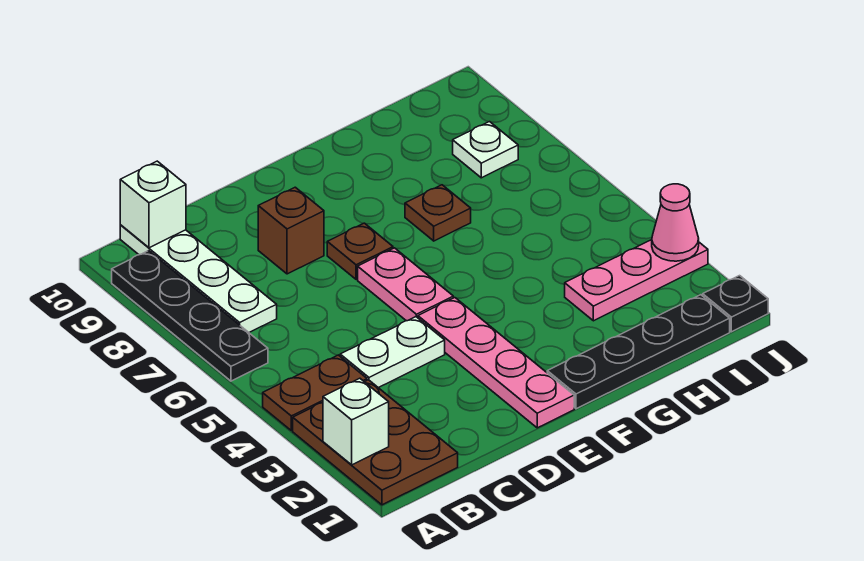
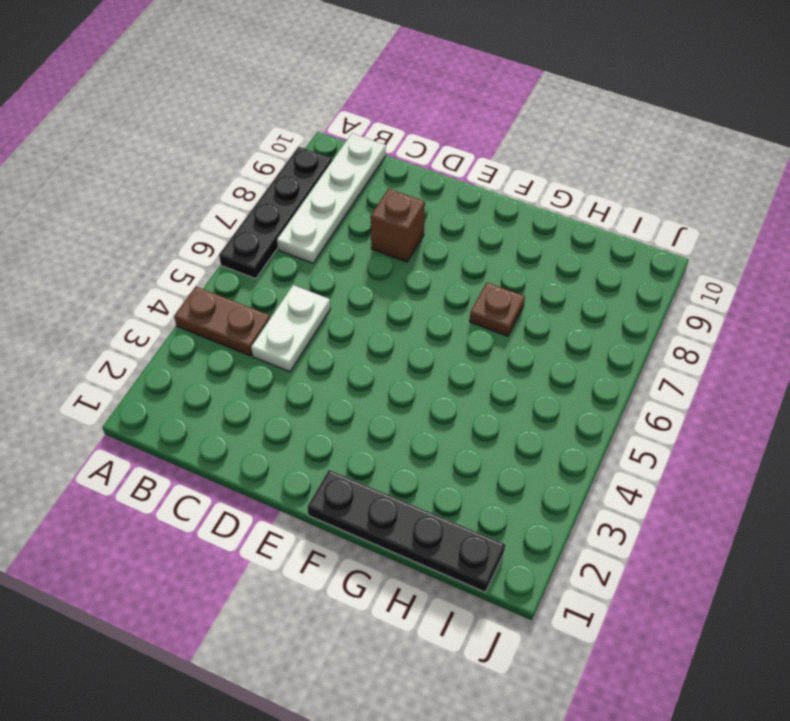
white 1x2 plate [251,285,330,372] -> white 1x2 plate turned to [340,317,445,388]
none -> brown 2x3 plate [293,380,458,505]
none -> pink 1x4 plate [418,298,574,428]
none -> pink 1x2 plate [358,248,453,321]

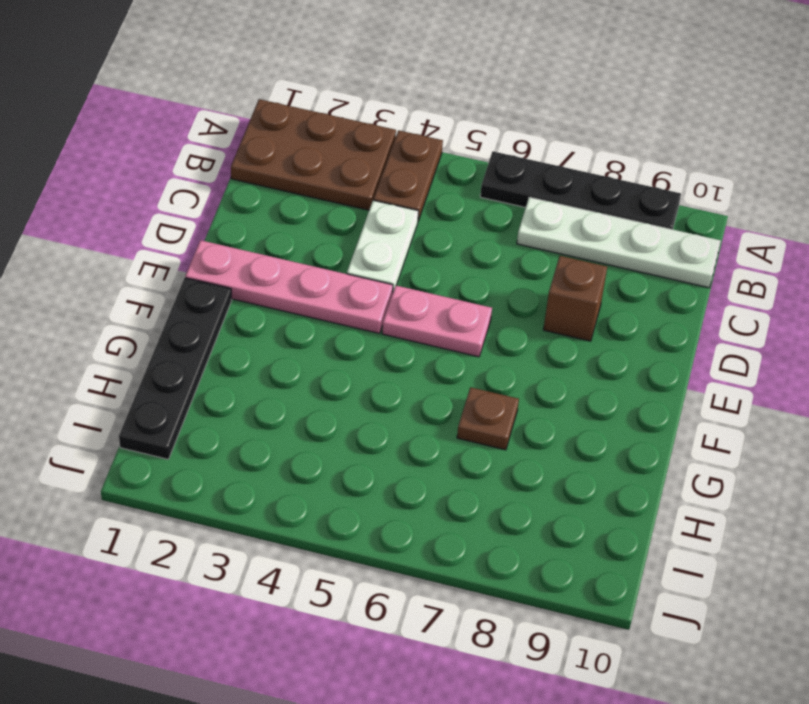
none -> brown 1x1 plate [327,223,393,279]
none -> pink 1x3 plate [565,240,708,321]
none -> white 1x1 plate [453,122,518,178]

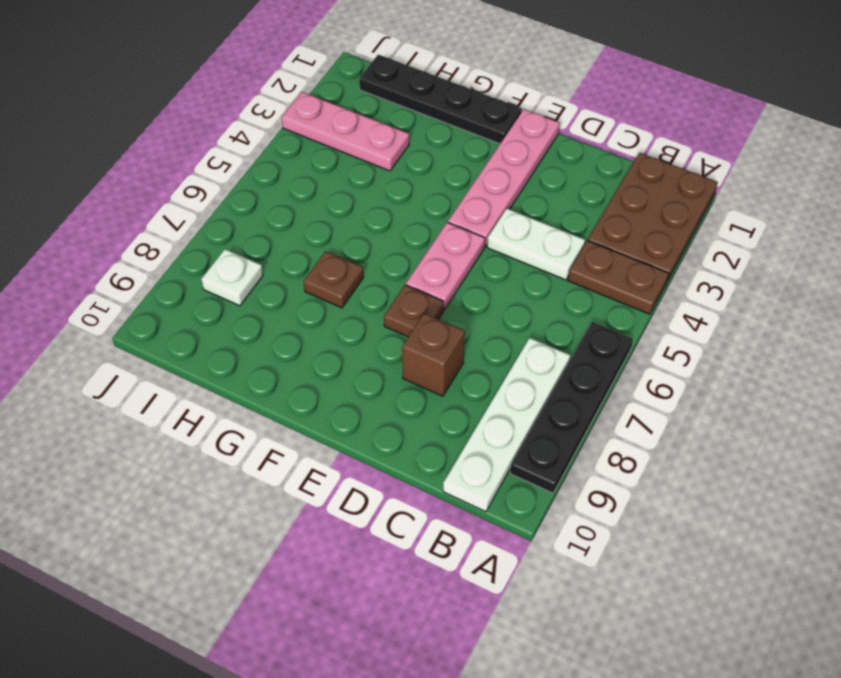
none -> black 1x1 plate [703,276,768,332]
none -> white 1x1 brick [323,378,389,465]
none -> white 1x1 brick [120,161,186,248]

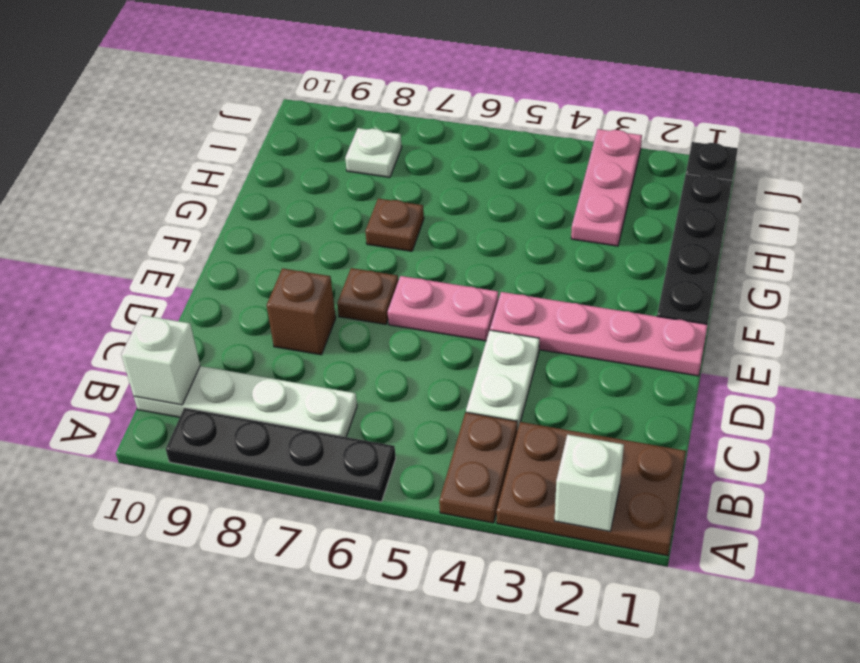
none -> pink 1x1 cone [652,184,699,261]

